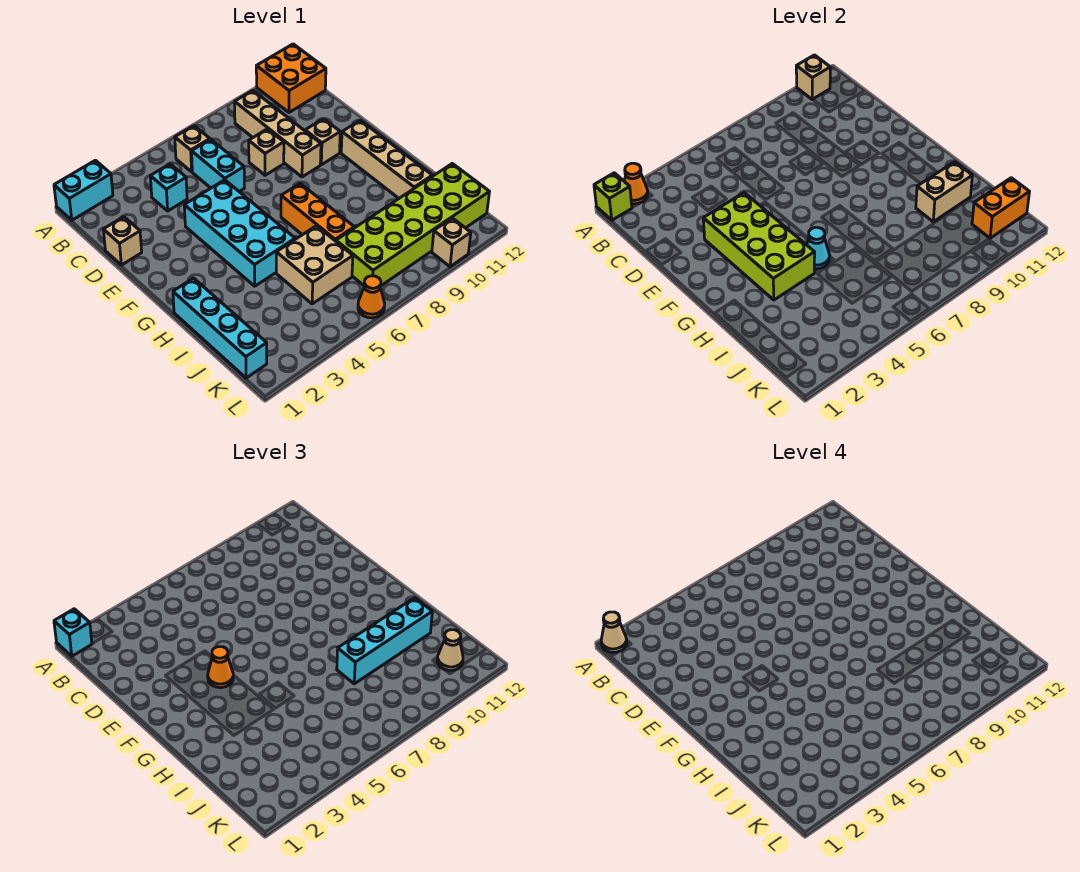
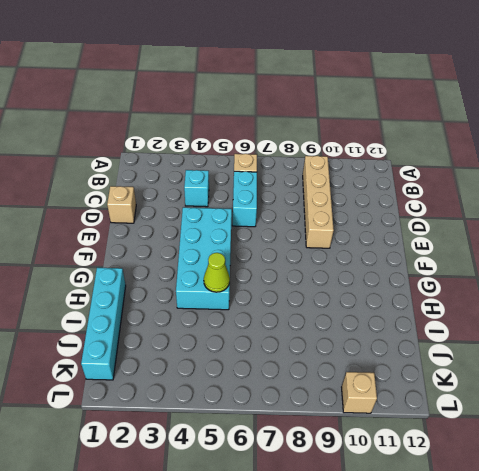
lime 1x1 cone [204,253,230,292] -> cyan 1x1 cone [807,227,830,269]
none -> cyan 1x2 brick [54,160,113,220]
none -> orange 2x2 brick [256,44,326,112]
none -> tan 1x1 brick [249,129,284,175]

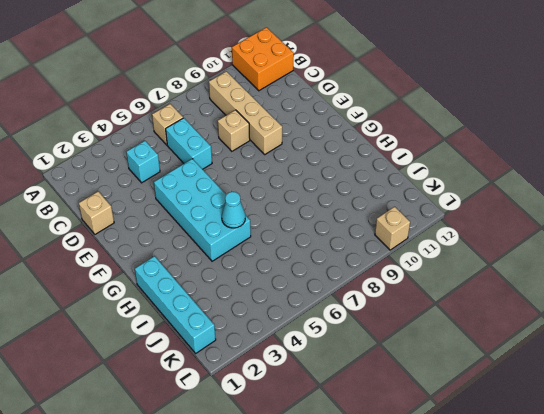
none -> cyan 1x2 brick [54,160,113,220]
none -> tan 1x1 brick [305,119,340,165]
none -> tan 1x4 brick [341,120,432,198]

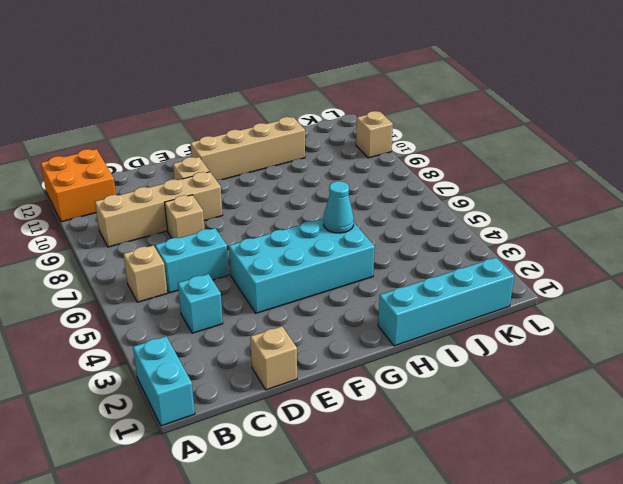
none -> orange 1x3 brick [281,183,354,241]
none -> tan 2x2 brick [276,226,353,304]
none -> lime 2x6 brick [336,164,489,286]

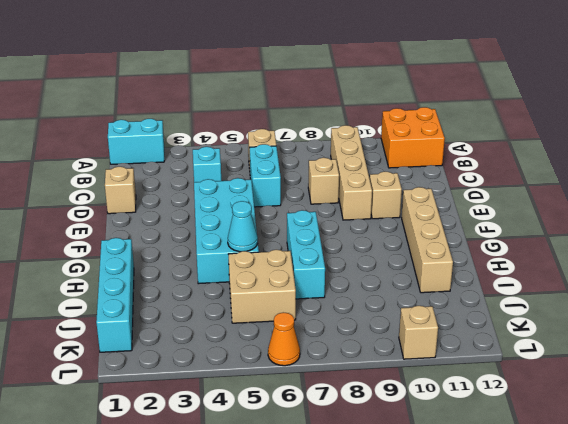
cyan 1x3 brick [287,210,325,299] -> orange 1x3 brick [281,183,354,241]
none -> lime 2x6 brick [336,164,489,286]
none -> lime 1x1 brick [594,173,632,220]
none -> orange 1x1 cone [624,163,648,204]

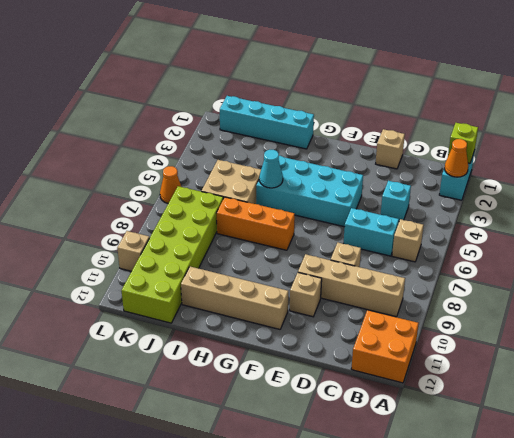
none -> tan 1x1 brick [796,55,830,100]
none -> lime 2x4 brick [703,193,815,300]
none -> tan 1x2 brick [916,162,972,222]

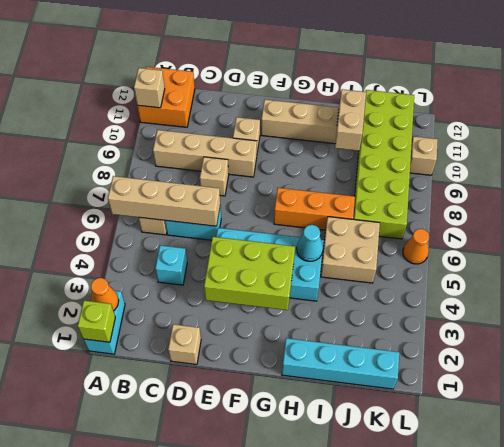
tan 1x4 brick [108,176,220,226] -> none
lime 2x3 brick [204,237,295,310] -> lime 2x4 brick [703,193,815,300]
none -> orange 1x2 brick [972,178,1029,238]
none -> cyan 1x1 brick [54,609,92,656]
none -> orange 1x1 cone [208,647,233,688]

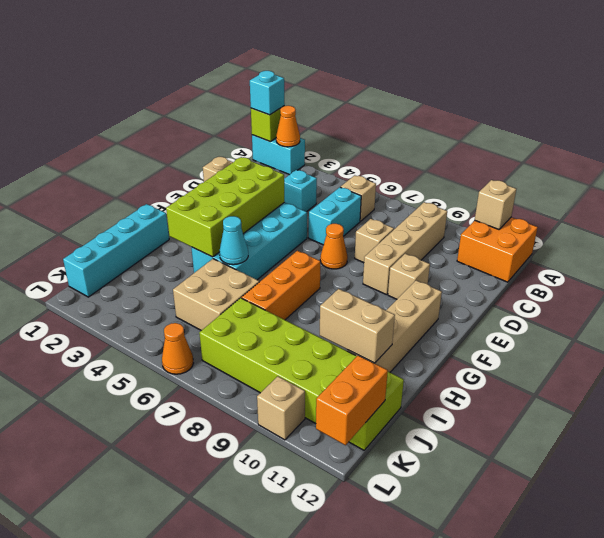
orange 1x1 cone [320,224,348,269] -> orange 1x1 cone moved to [208,647,233,688]
orange 1x2 brick [316,355,388,445] -> orange 1x2 brick turned to [972,178,1029,238]
none -> cyan 1x4 brick [337,598,432,684]
none -> tan 1x1 cone [437,630,463,670]
none -> tan 1x1 cone [601,612,627,652]

